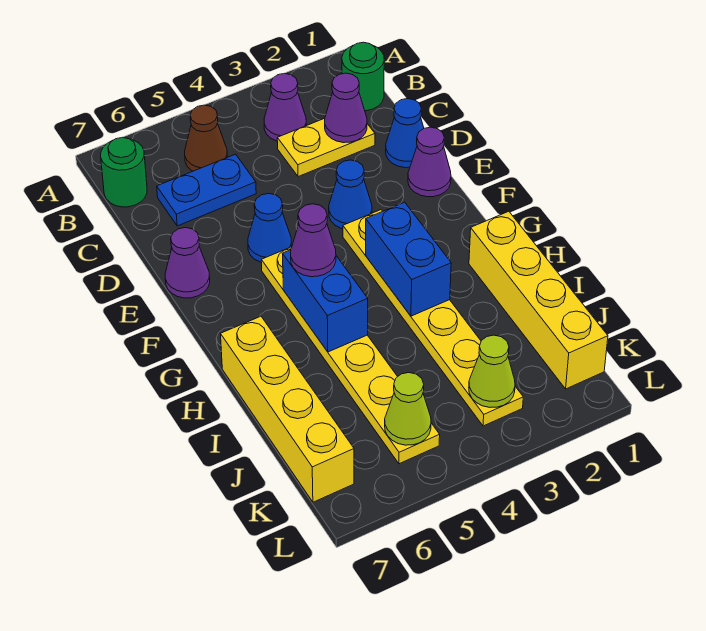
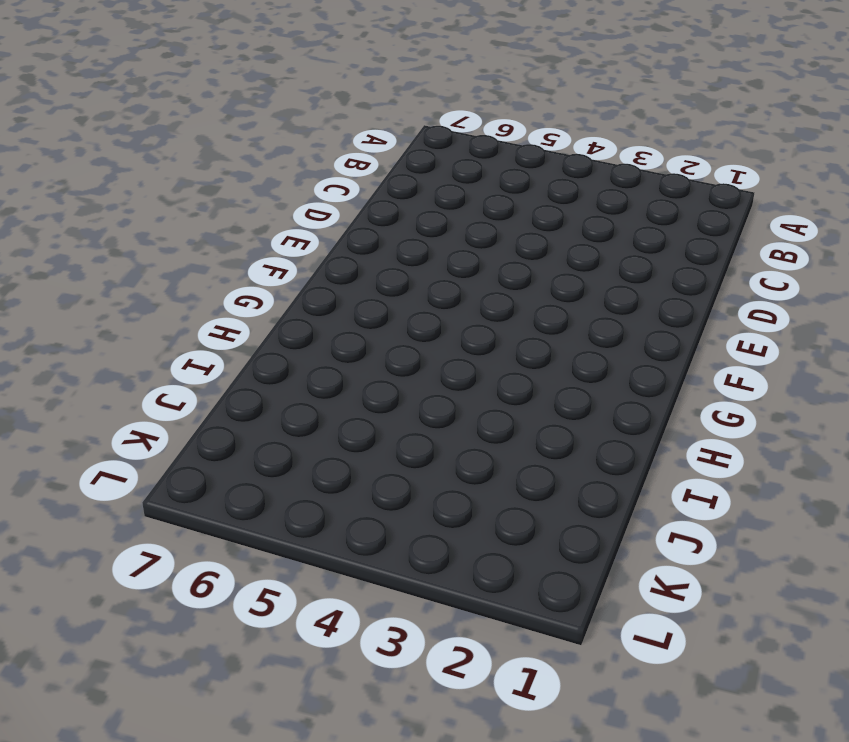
none -> green 1x1 round brick [342,42,384,111]
none -> purple 1x1 cone [264,74,306,141]
none -> brown 1x1 cone [185,105,227,171]

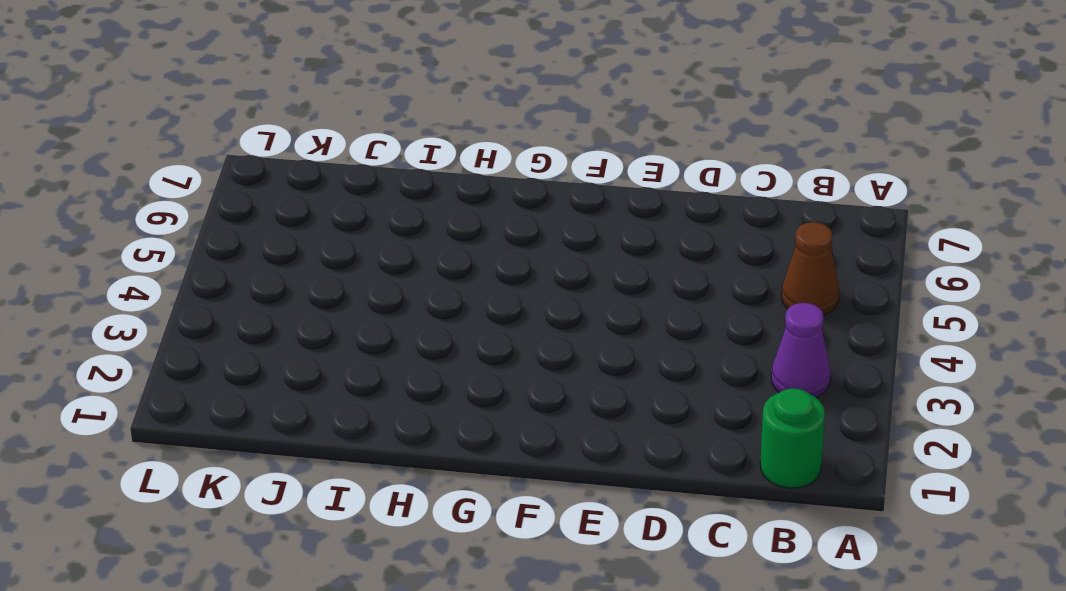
none -> green 1x1 round brick [101,137,147,207]
none -> yellow 1x2 plate [277,119,375,177]
none -> blue 1x2 plate [157,154,256,226]

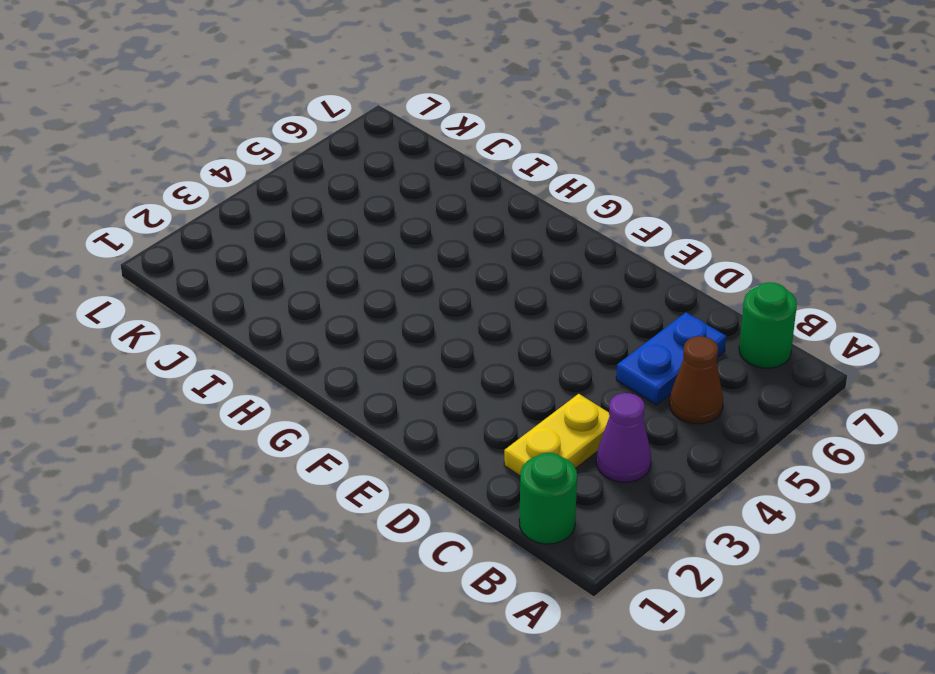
none -> blue 1x1 cone [386,99,424,168]
none -> purple 1x1 cone [408,127,451,197]
none -> blue 1x1 cone [329,160,372,229]

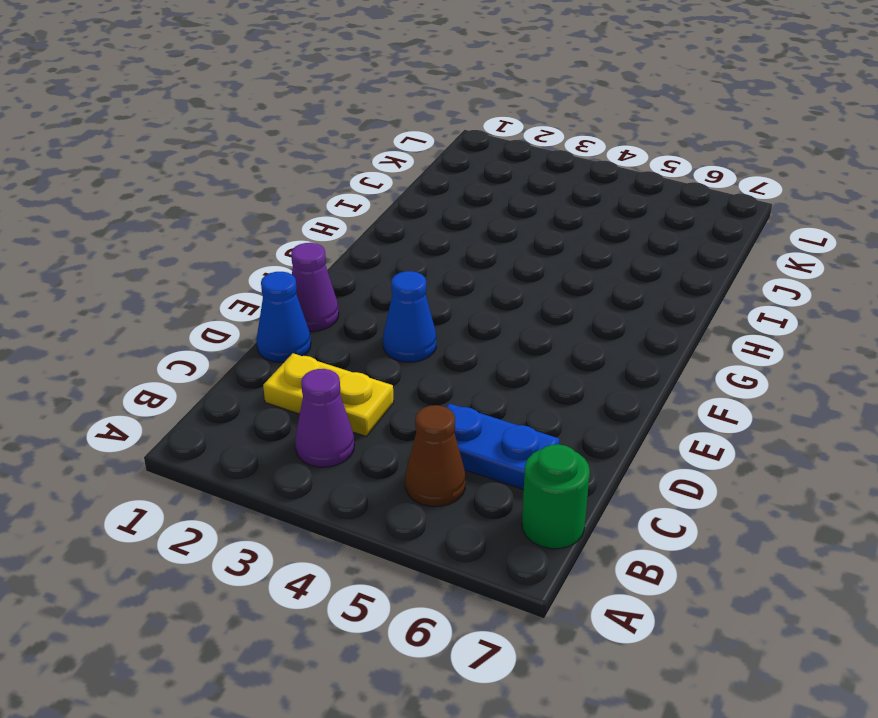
none -> green 1x1 round brick [342,42,384,111]
none -> blue 1x1 cone [248,194,292,262]
none -> purple 1x1 cone [165,228,210,298]

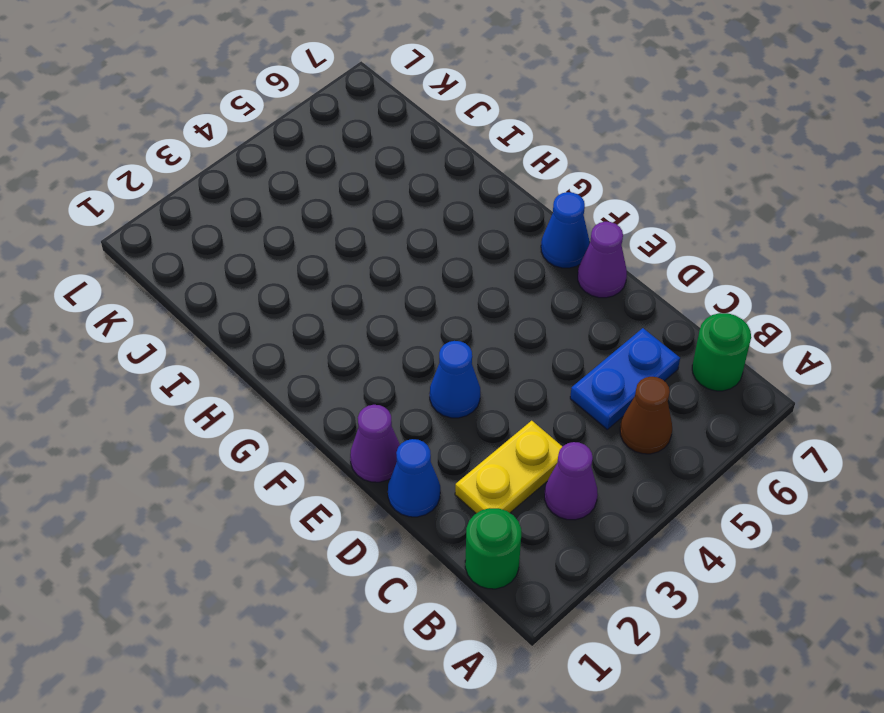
blue 1x1 cone [541,192,589,268] -> blue 1x1 cone moved to [248,194,292,262]
none -> yellow 1x6 plate [343,210,523,426]
none -> yellow 1x6 plate [261,247,440,464]
none -> yellow 1x4 brick [469,211,608,389]

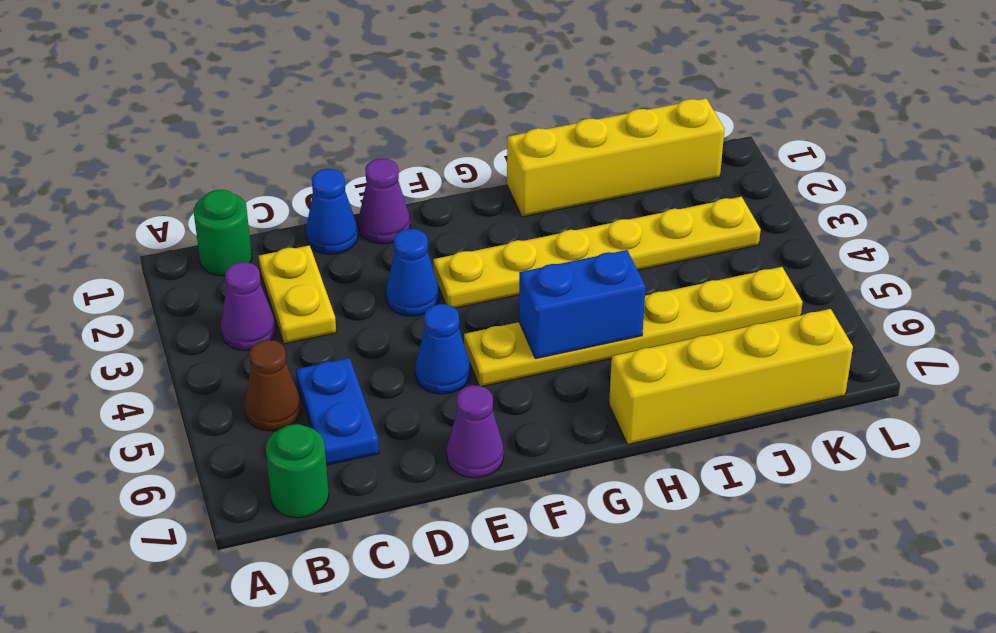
none -> purple 1x1 cone [325,73,367,143]
none -> blue 1x2 brick [366,202,451,316]
none -> lime 1x1 cone [469,335,515,407]

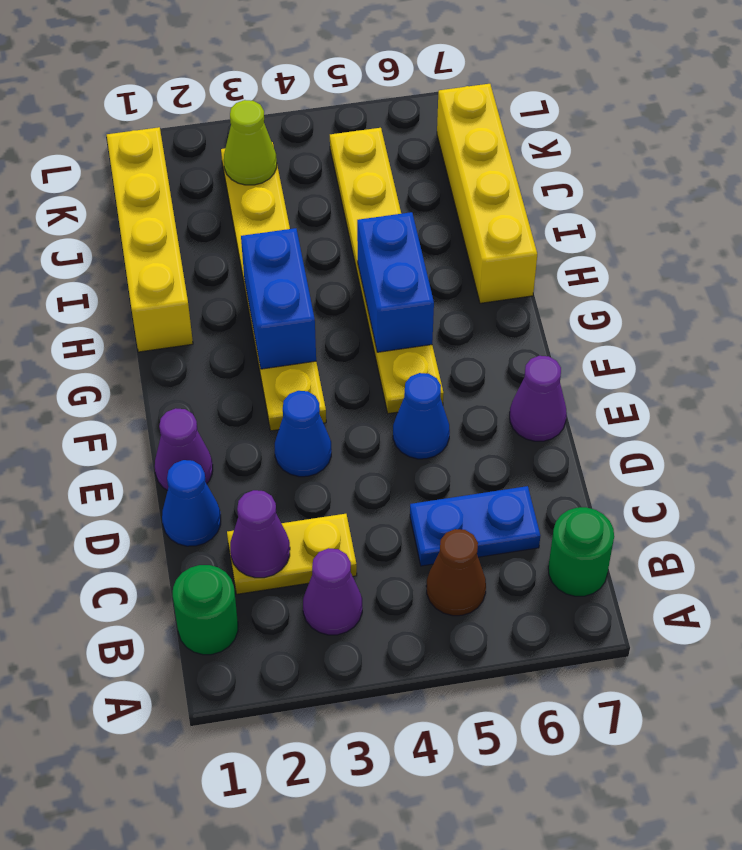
none -> lime 1x1 cone [385,373,431,445]
none -> purple 1x1 cone [291,204,336,277]

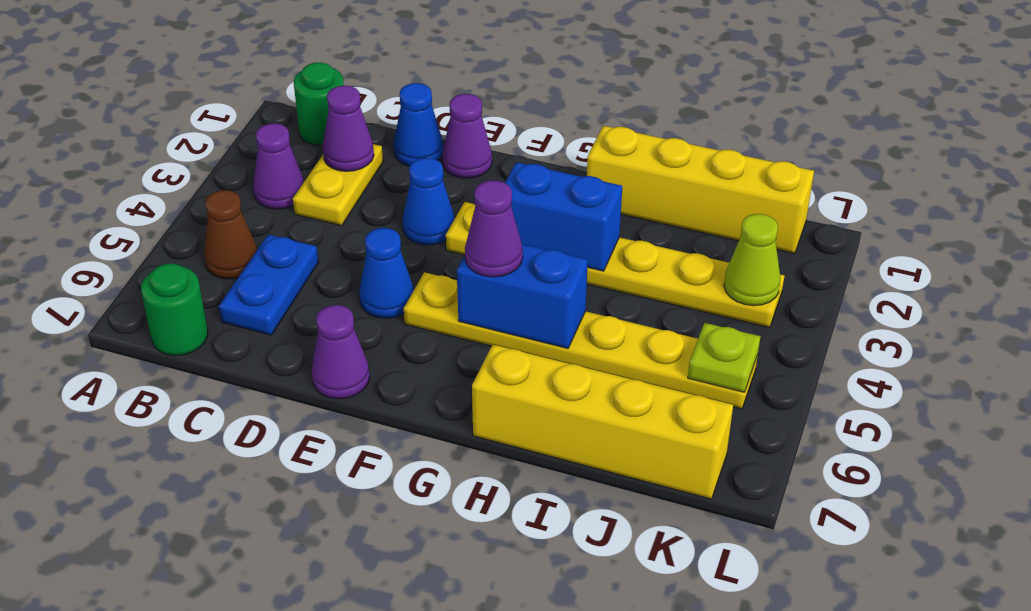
lime 1x1 plate [688,323,760,392] -> lime 1x1 cone [385,373,431,445]

